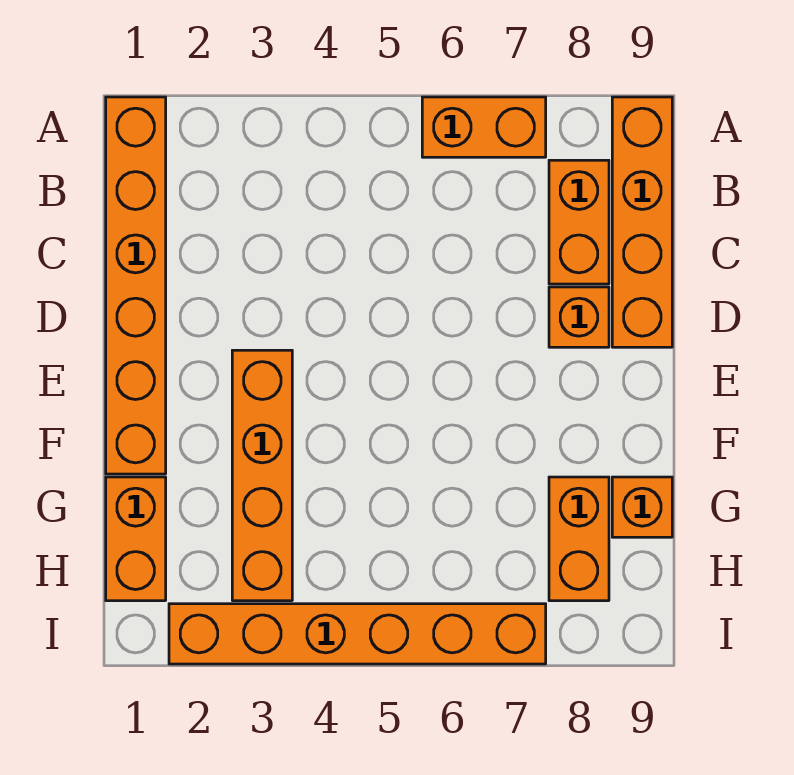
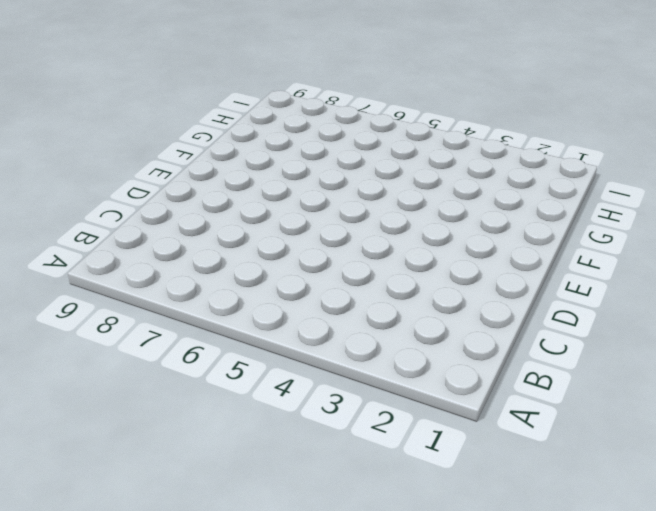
none -> orange 1x6 brick [106,97,166,474]
none -> orange 1x2 brick [422,97,546,157]

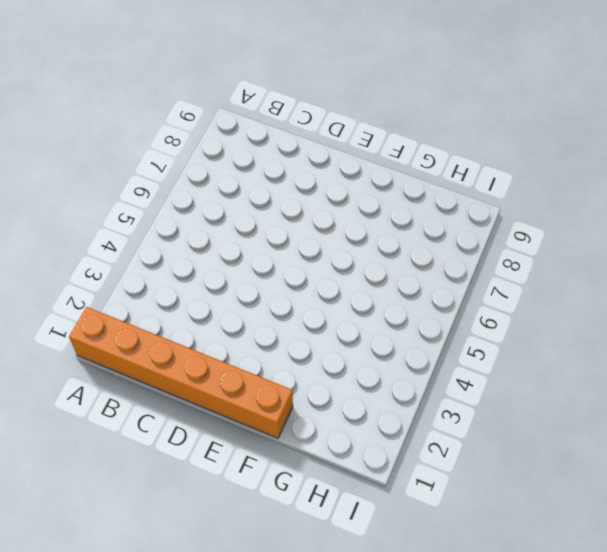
none -> orange 1x2 brick [422,97,546,157]
none -> orange 1x4 brick [612,97,672,347]

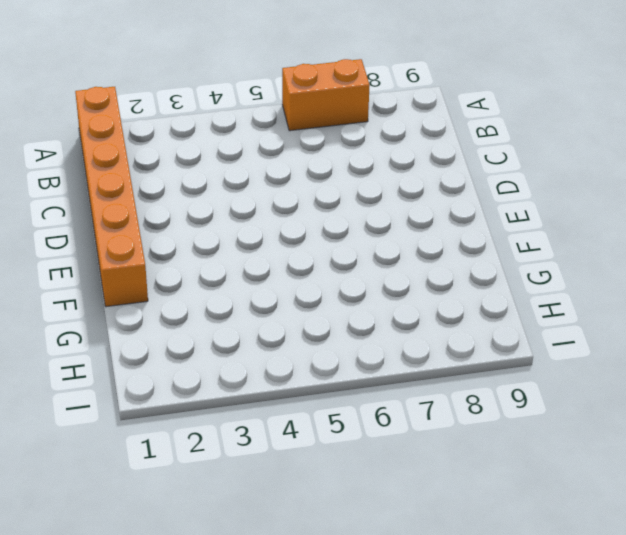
none -> orange 1x4 brick [612,97,672,347]
none -> orange 1x2 brick [549,160,609,284]

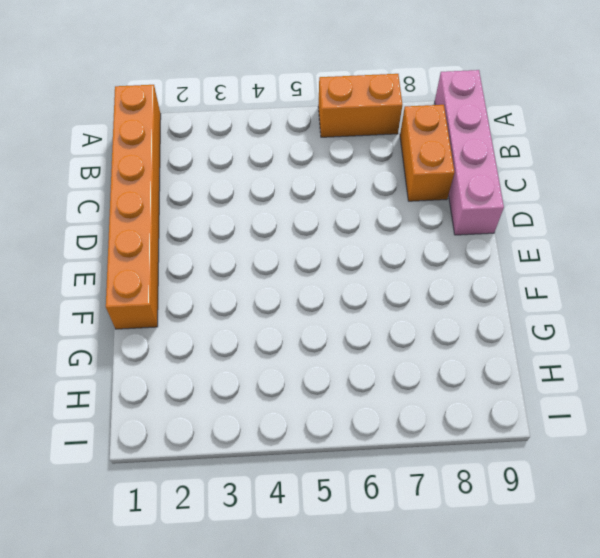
pink 1x4 brick [435,70,504,235] -> orange 1x4 brick [612,97,672,347]
none -> orange 1x1 brick [549,287,609,347]
none -> orange 1x4 brick [232,350,292,601]

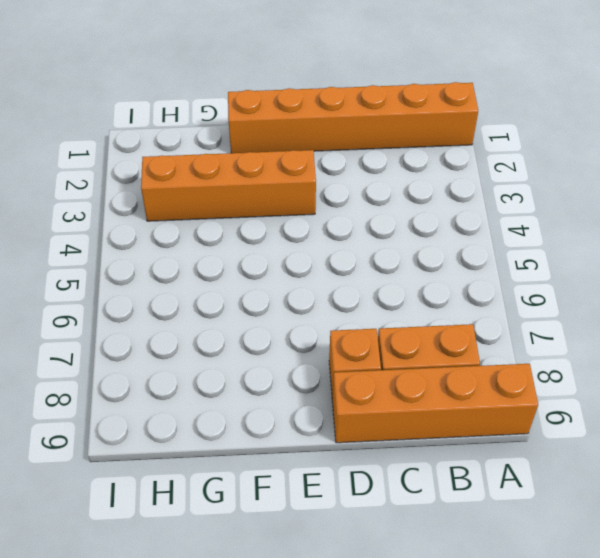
none -> orange 1x2 brick [422,97,546,157]
none -> orange 1x2 brick [106,477,166,601]

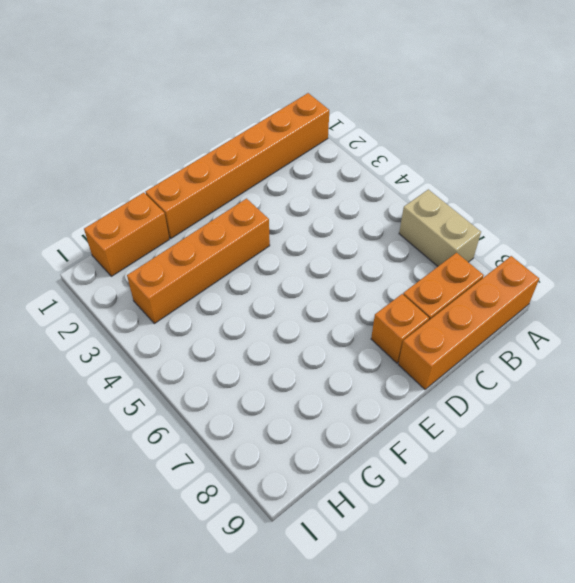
tan 1x2 brick [399,189,481,266] -> orange 1x2 brick [422,97,546,157]
none -> orange 1x2 brick [549,477,609,601]
none -> orange 1x1 brick [612,477,672,537]

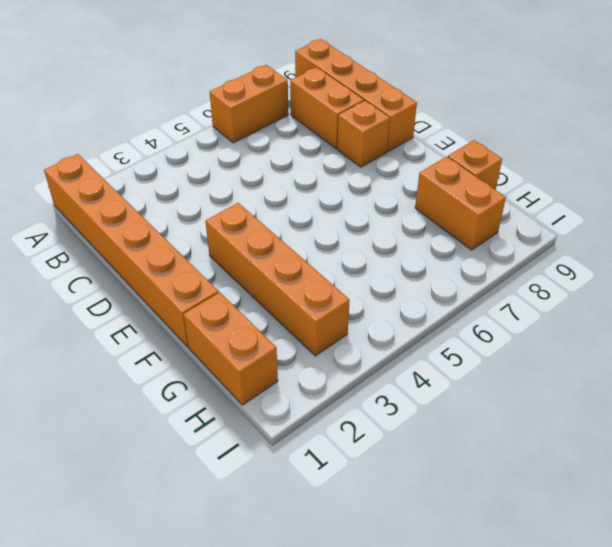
none -> orange 1x6 brick [169,604,546,664]

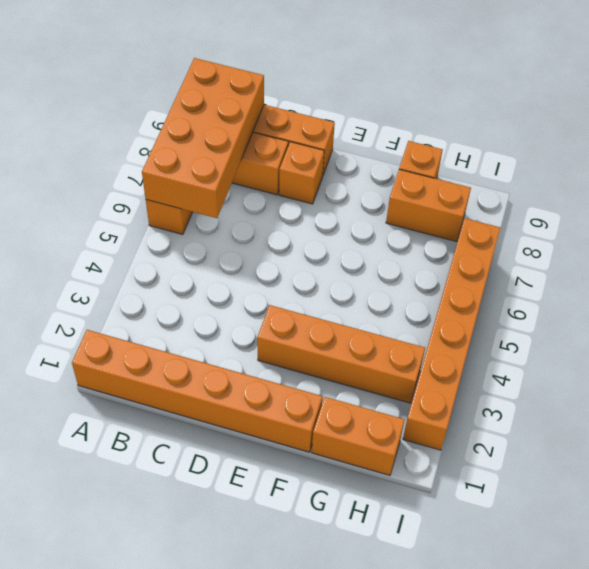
orange 2x4 brick [142,58,264,218] -> none

